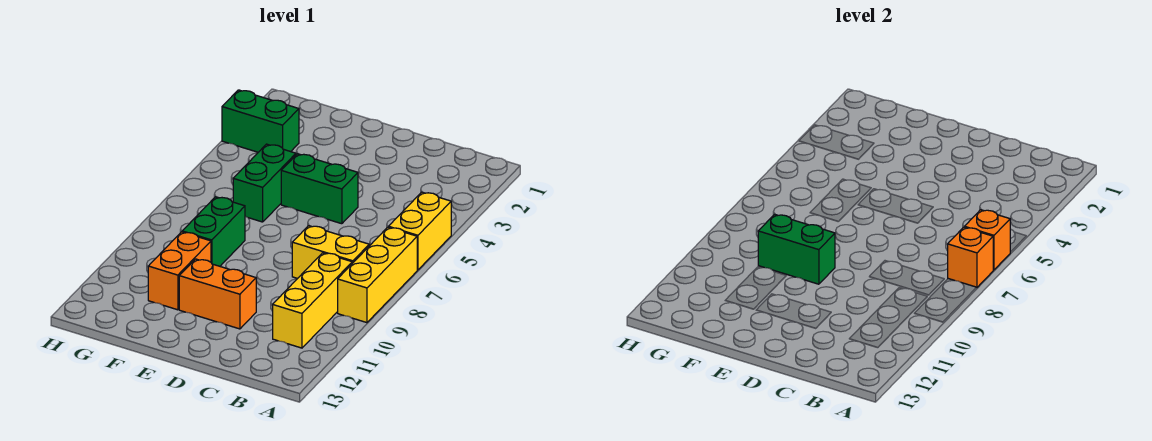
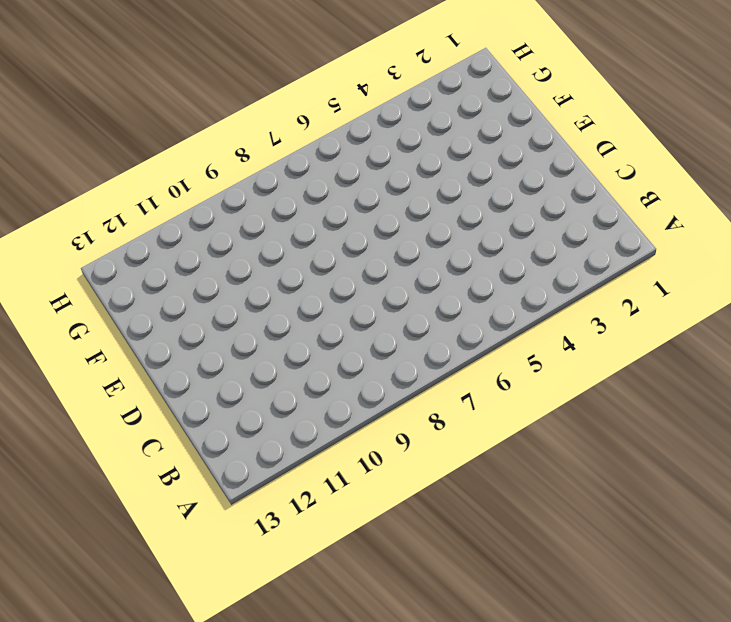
none -> yellow 1x2 brick [389,192,451,270]
none -> yellow 1x3 brick [338,227,417,323]
none -> yellow 1x2 brick [292,226,369,278]

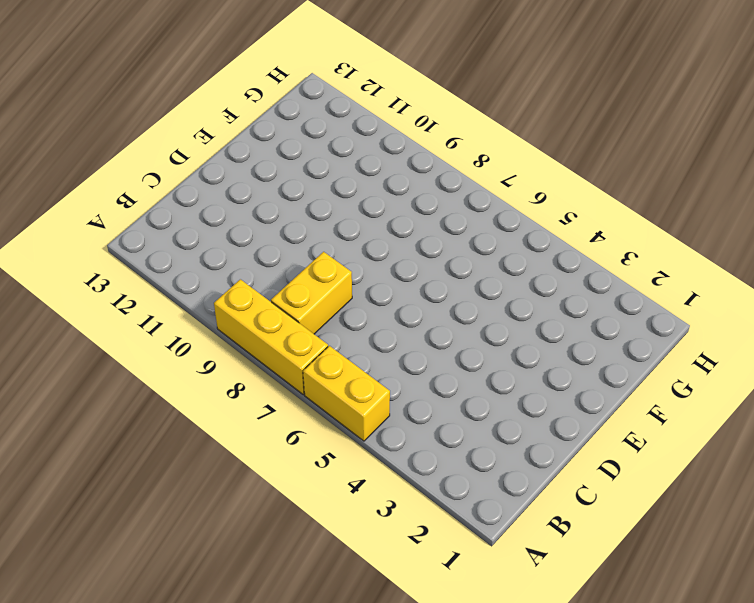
none -> yellow 1x3 brick [273,253,352,348]
none -> green 1x2 brick [281,154,358,224]
none -> orange 1x2 brick [179,259,256,329]

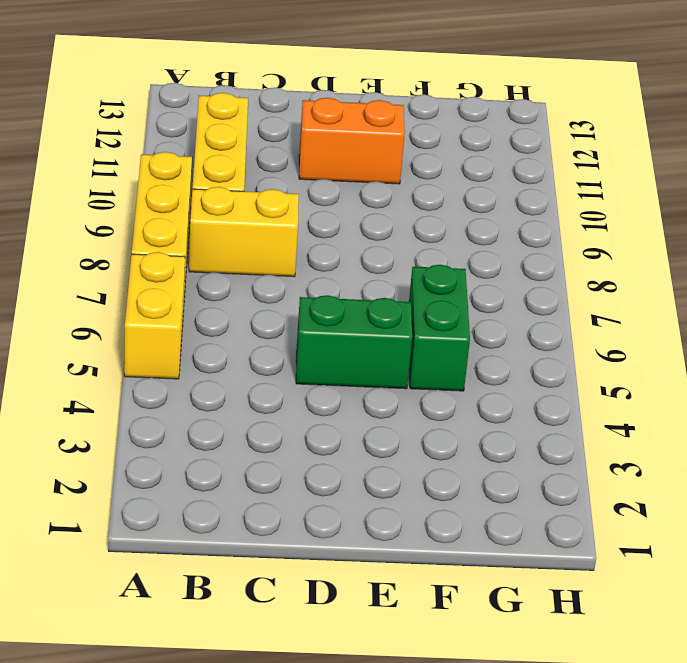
none -> green 1x2 brick [182,197,245,266]
none -> orange 1x2 brick [148,232,211,310]
none -> green 1x2 brick [222,90,299,152]

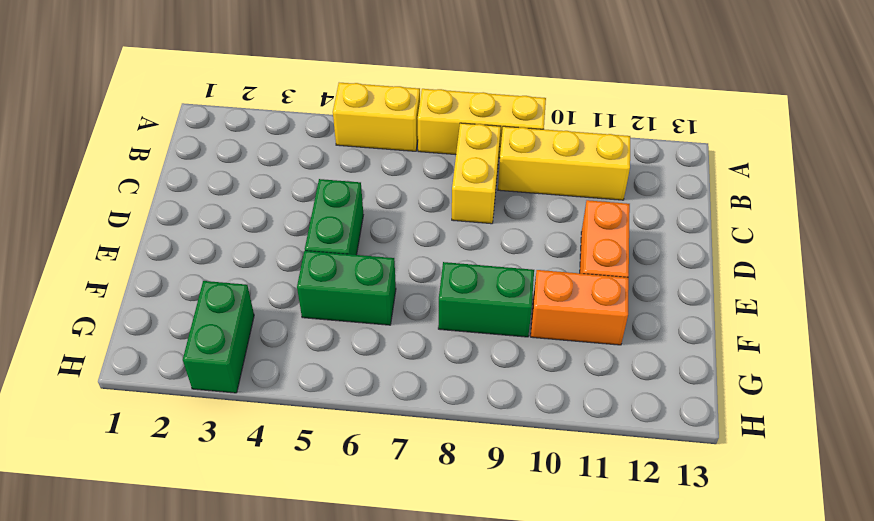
none -> orange 1x1 brick [965,210,1010,270]
none -> orange 1x1 brick [948,227,993,288]
none -> green 1x2 brick [758,214,835,284]

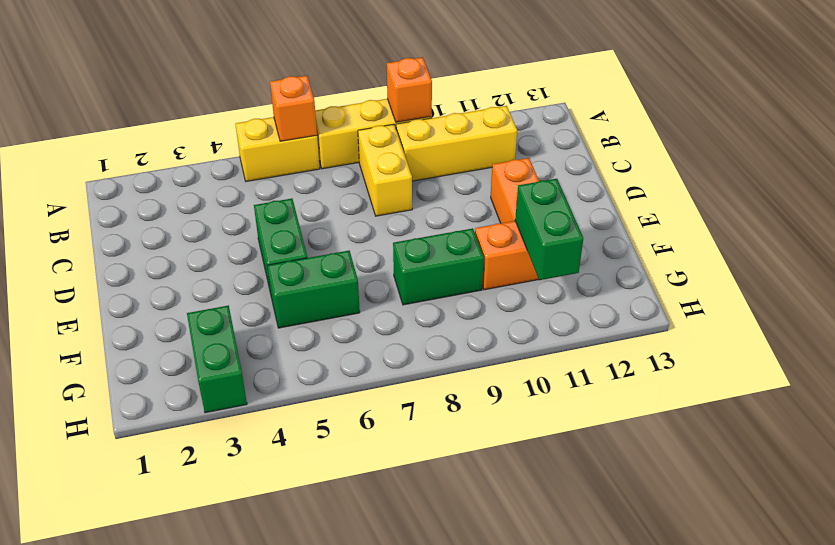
orange 1x1 brick [387,57,432,122] -> orange 1x1 brick moved to [948,227,993,288]
green 1x2 brick [515,179,583,280] -> green 1x2 brick moved to [758,214,835,284]

